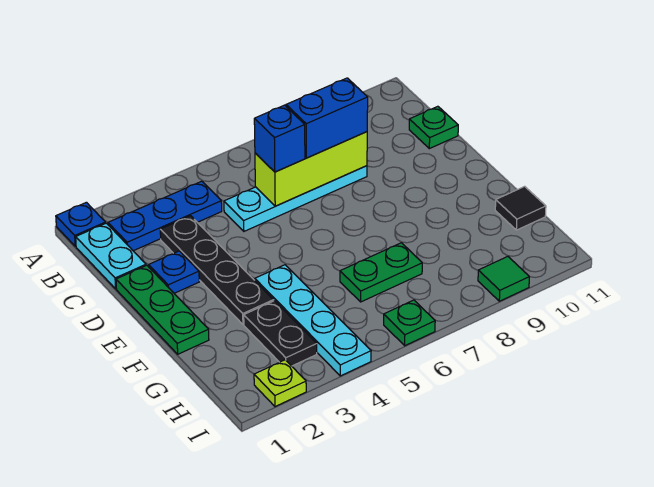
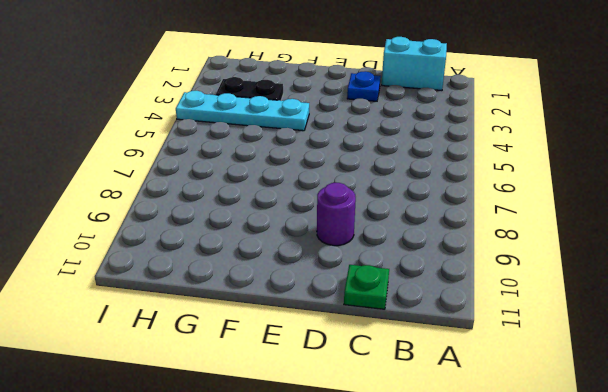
cyan 1x2 brick [382,37,447,91] -> cyan 1x2 plate [76,223,146,289]
purple 1x1 round brick [317,183,356,246] -> none
none -> blue 1x1 plate [56,202,106,246]
none -> blue 1x3 plate [108,181,222,251]
none -> black 1x4 plate [160,216,274,324]

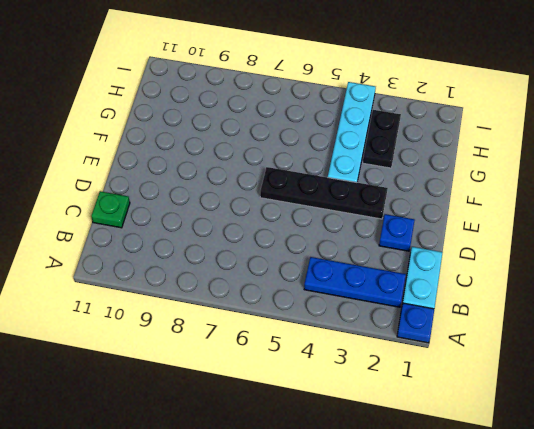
black 1x4 plate [260,167,388,219] -> black 1x4 plate turned to [160,216,274,324]
none -> cyan 1x4 plate [224,166,367,231]
none -> green 1x3 plate [116,266,209,354]
none -> green 1x2 plate [340,243,422,302]

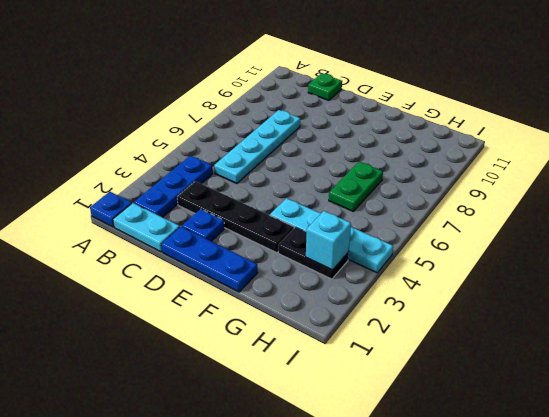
blue 1x3 plate [161,227,258,292] -> green 1x3 plate [116,266,209,354]
cyan 1x1 brick [306,211,351,270] -> none
none -> black 1x1 tile [495,186,546,230]
none -> lime 1x1 plate [254,360,306,407]
none -> green 1x1 plate [384,300,435,346]

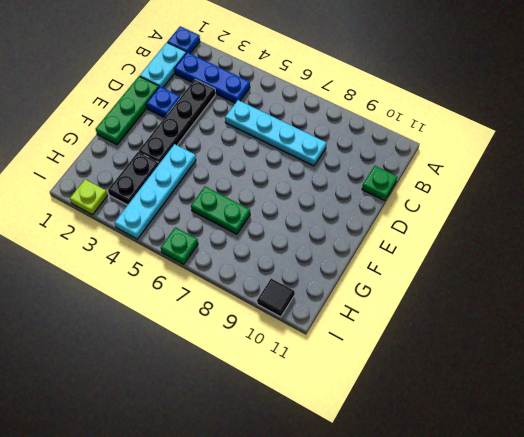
black 1x1 tile [257,278,295,317] -> black 1x1 tile moved to [495,186,546,230]
none -> green 1x1 tile [478,257,529,301]
none -> lime 1x3 brick [255,132,367,206]
none -> blue 1x1 brick [254,105,305,172]

